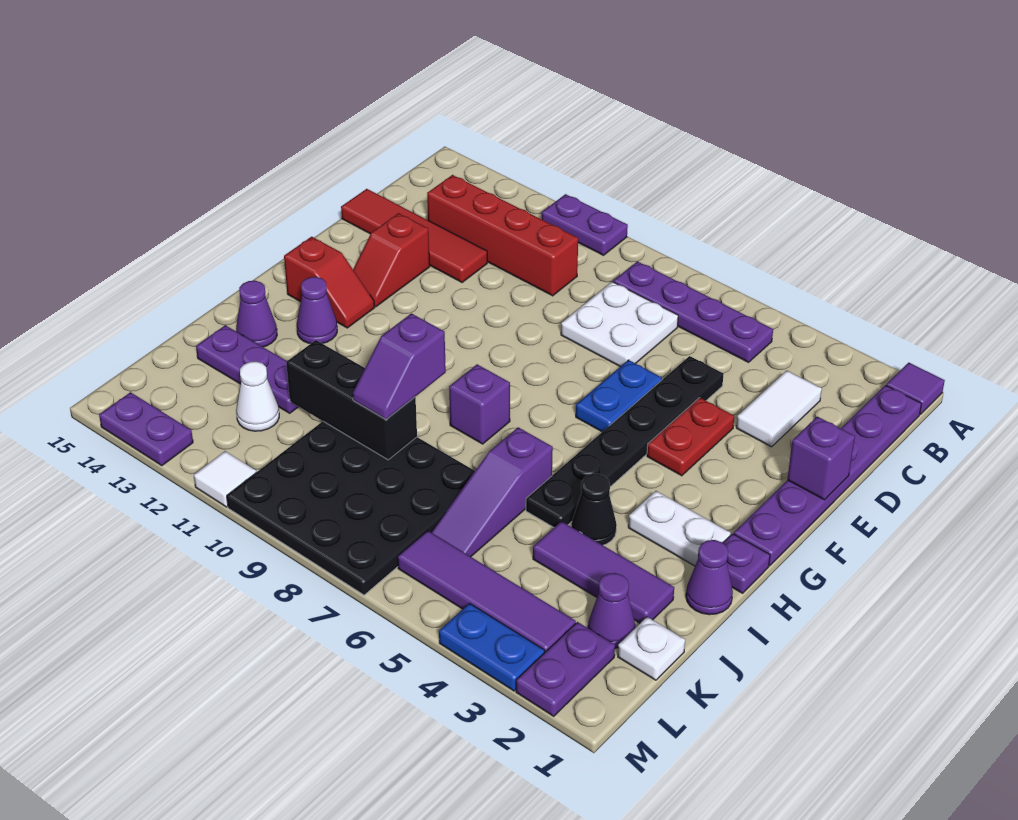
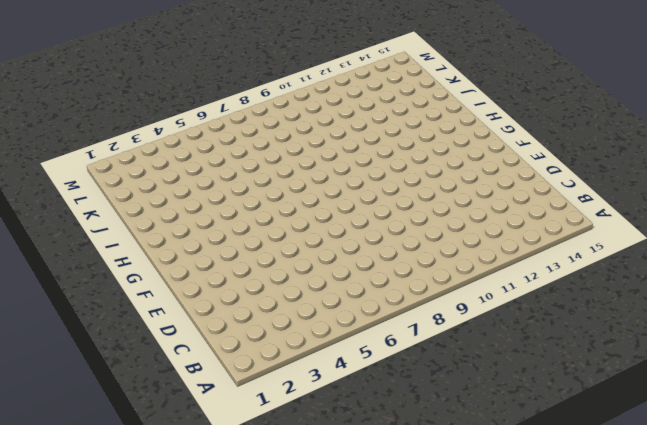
none -> purple 1x1 tile [886,363,945,415]
none -> purple 1x2 plate [542,194,628,255]
none -> purple 1x6 plate [734,385,921,566]
none -> purple 1x4 plate [613,261,773,362]

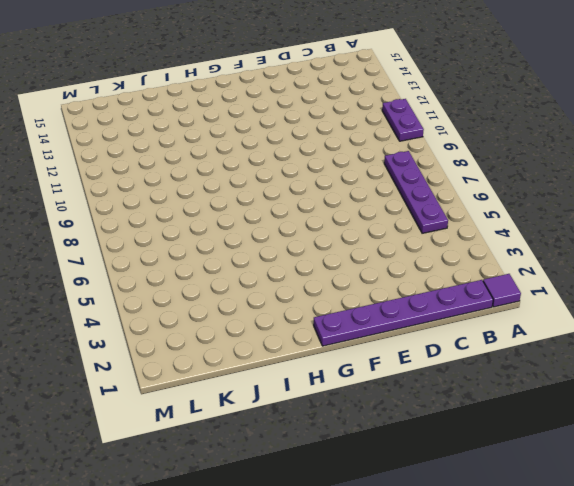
none -> white 1x2 tile [736,371,822,447]
none -> white 2x2 plate [561,282,678,367]
none -> red 1x4 brick [427,175,578,296]
none -> black 1x6 plate [526,356,724,527]

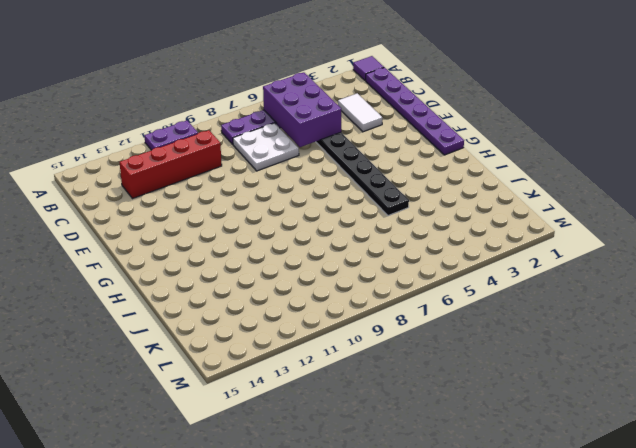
purple 2x3 brick [263,72,341,147] -> none
none -> red 1x4 tile [341,189,487,282]
none -> red 1x2 plate [647,398,734,476]
none -> blue 1x2 plate [576,360,662,432]
none -> red 1x2 slope [353,213,430,307]

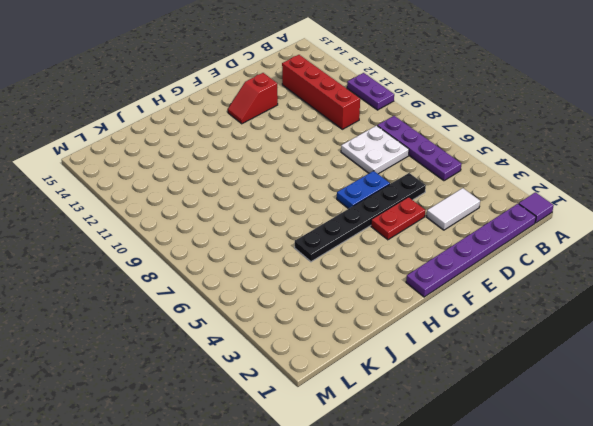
none -> red 1x4 tile [341,189,487,282]
none -> red 1x2 slope [284,237,374,328]
none -> purple 1x1 plate [723,534,770,593]
none -> white 1x2 plate [628,491,731,566]

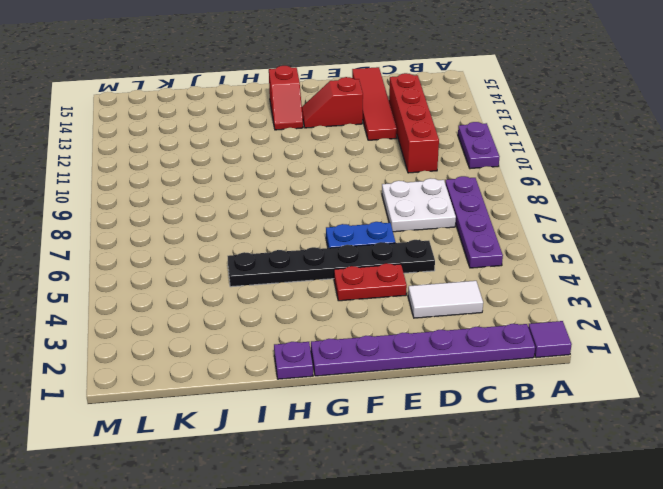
none -> white 1x2 plate [628,491,731,566]
none -> purple 1x1 brick [449,364,510,444]
none -> purple 1x1 cone [297,277,337,344]
none -> purple 1x1 cone [686,540,733,615]

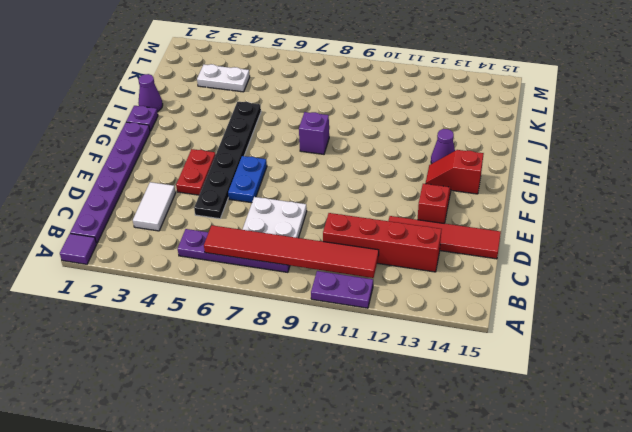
red 1x6 tile [204,225,379,278] -> none
white 1x2 plate [197,64,250,92] -> white 1x2 plate moved to [628,491,731,566]
none -> black 1x1 cone [572,474,617,545]
none -> purple 1x3 slope [431,427,553,557]
none -> purple 1x1 cone [236,281,277,347]
none -> purple 1x3 tile [533,521,674,623]

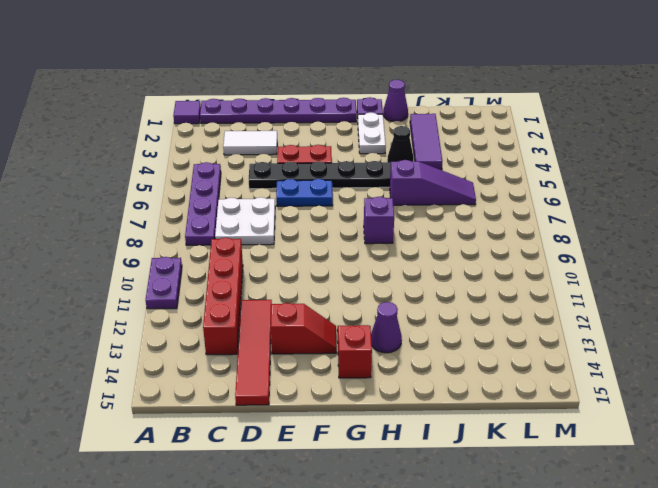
none -> purple 1x1 cone [236,281,277,347]
none -> black 4x4 plate [227,421,475,595]
none -> purple 1x3 plate [196,325,298,413]
none -> white 1x1 plate [618,617,685,680]

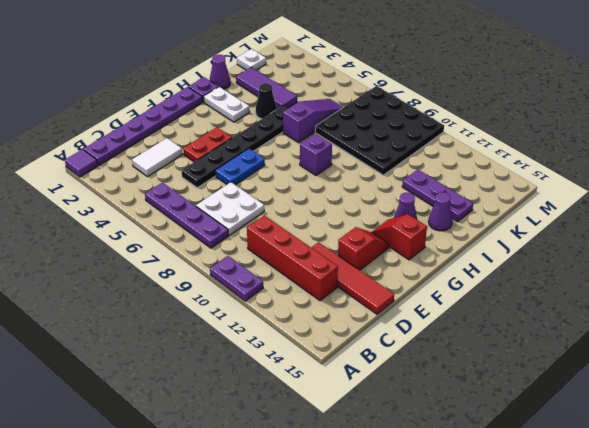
none -> purple 1x1 cone [588,573,635,648]
none -> white 1x1 cone [236,362,279,431]
none -> purple 1x2 plate [516,622,615,716]
none -> purple 1x4 tile [398,531,576,653]

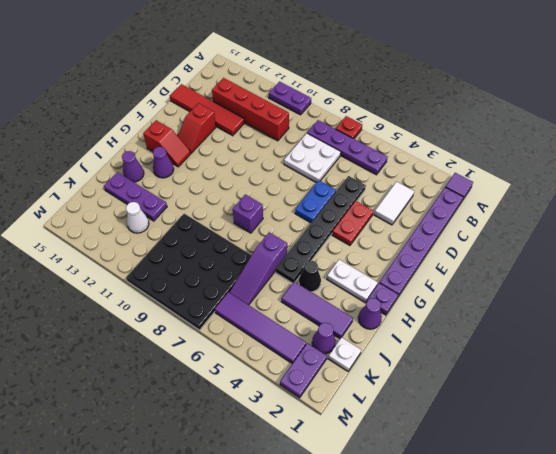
red 1x1 plate [336,116,362,139] -> none
none -> blue 1x2 plate [439,603,545,691]
none -> white 1x1 tile [194,451,256,507]
none -> purple 1x2 plate [99,392,193,466]
none -> purple 1x1 brick [787,417,855,500]

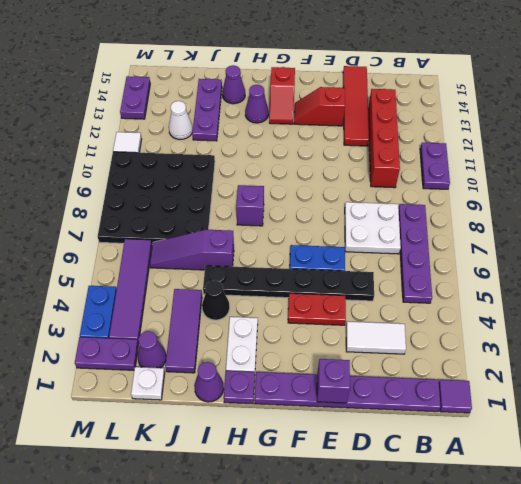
none -> black 1x3 brick [286,340,417,460]
none -> purple 1x2 slope [353,313,446,420]

